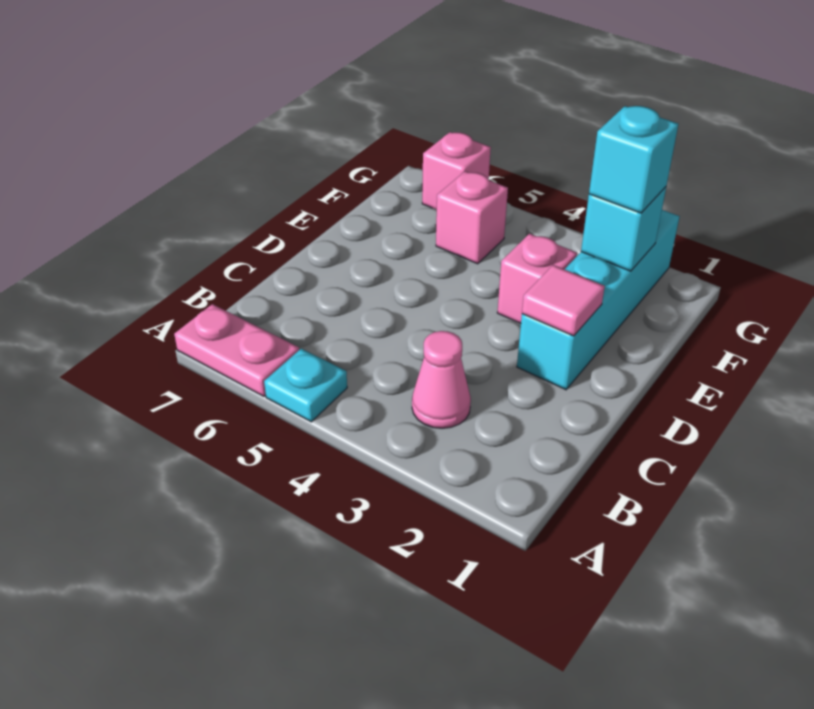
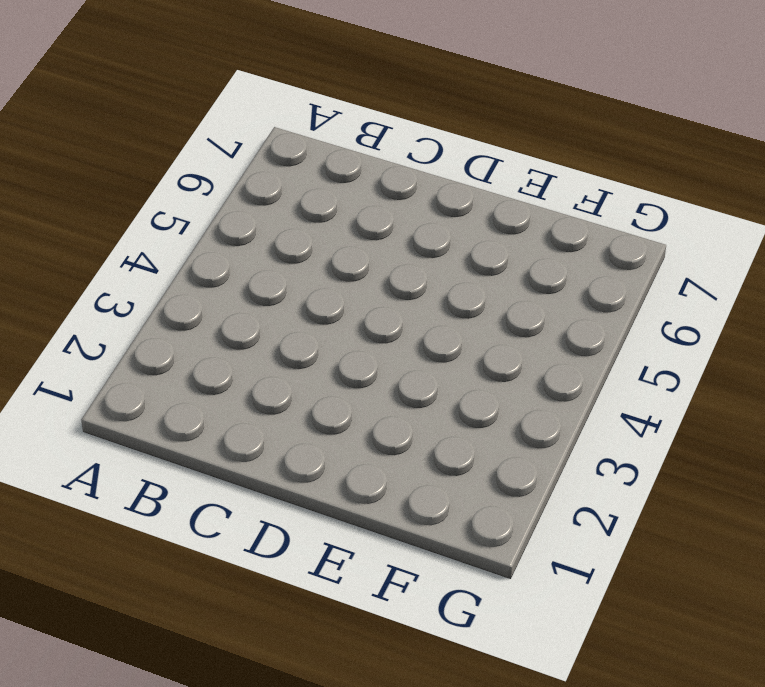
none -> cyan 1x1 plate [264,349,347,422]
none -> pink 1x2 plate [174,304,299,396]

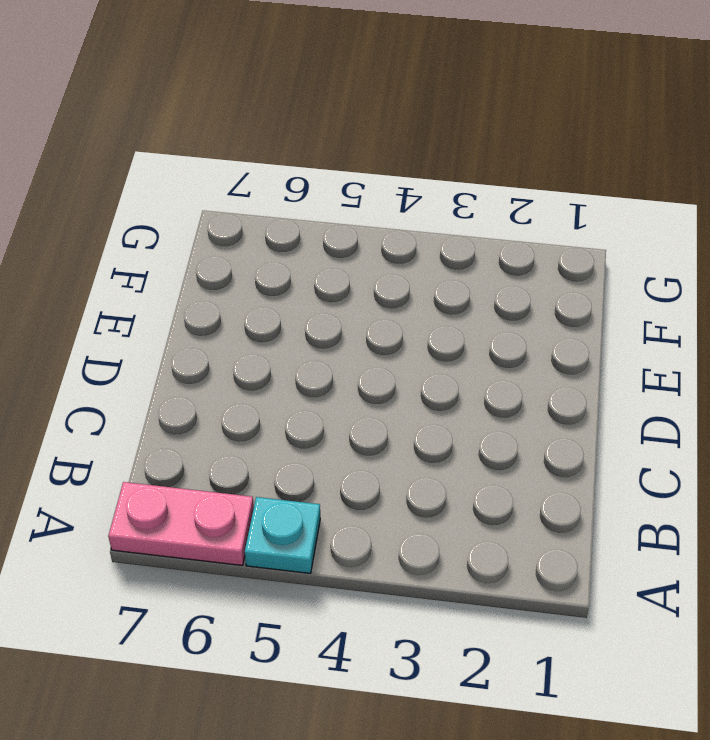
none -> pink 1x1 cone [412,331,471,428]
none -> cyan 1x4 brick [517,210,679,390]

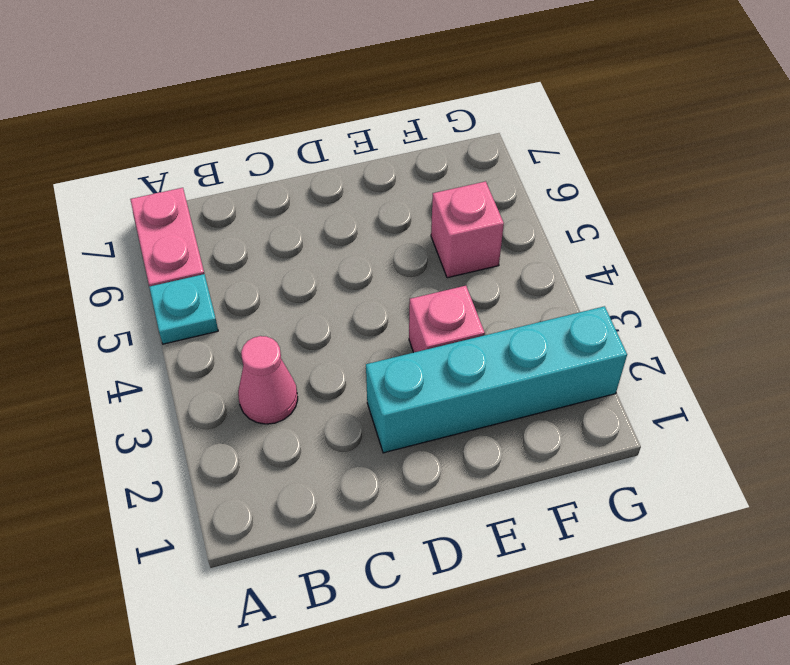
none -> pink 1x1 brick [422,132,491,209]
none -> pink 1x1 tile [522,265,605,336]

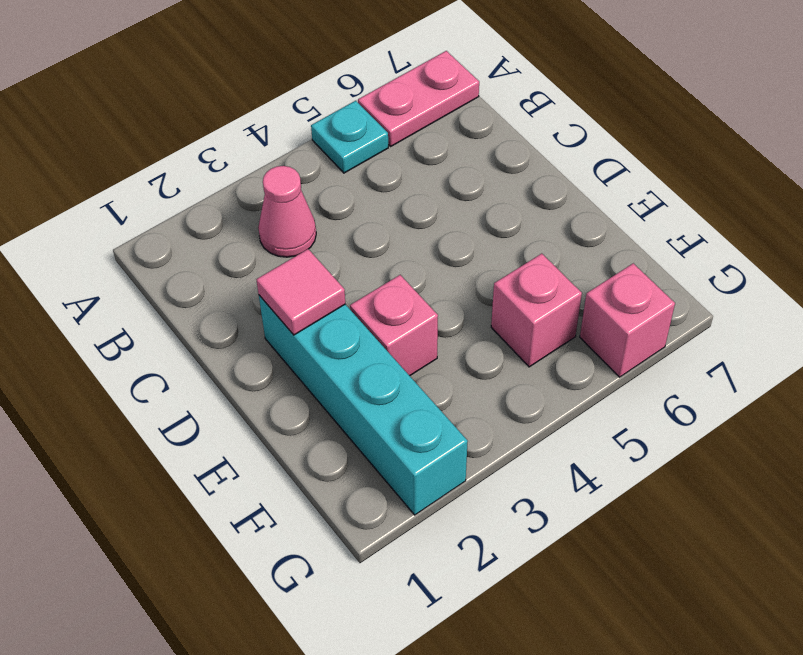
none -> cyan 1x1 brick [581,187,666,271]
none -> cyan 1x1 brick [589,106,678,213]

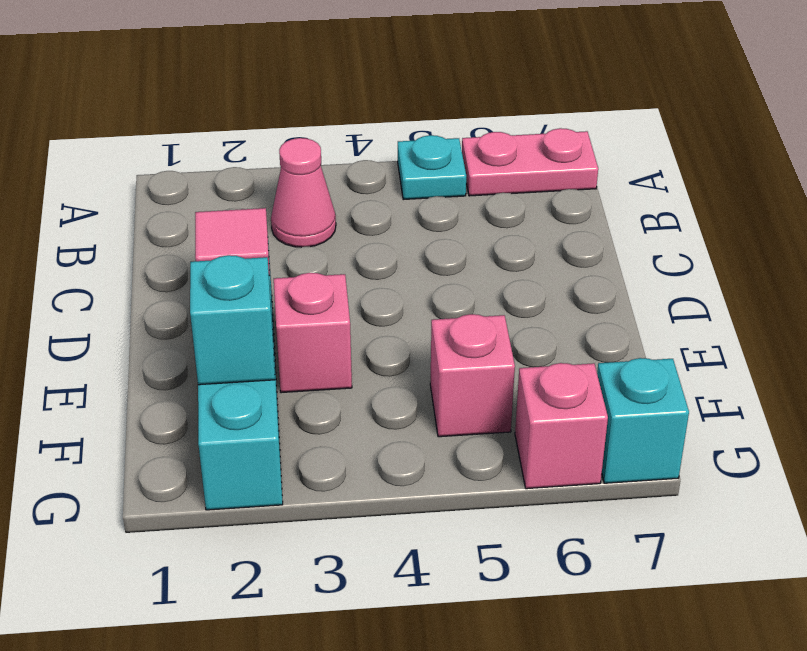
cyan 1x1 brick [597,358,689,483] -> cyan 1x1 brick moved to [589,106,678,213]

